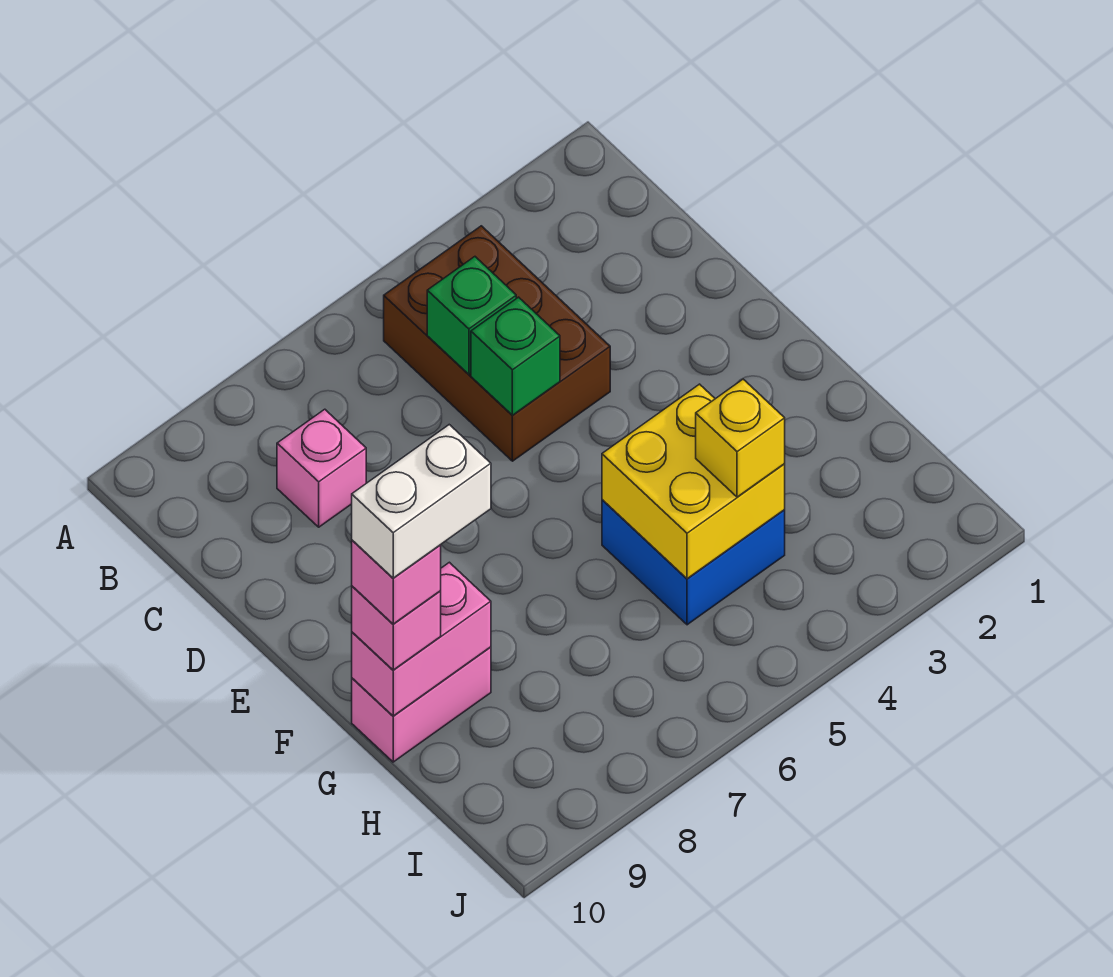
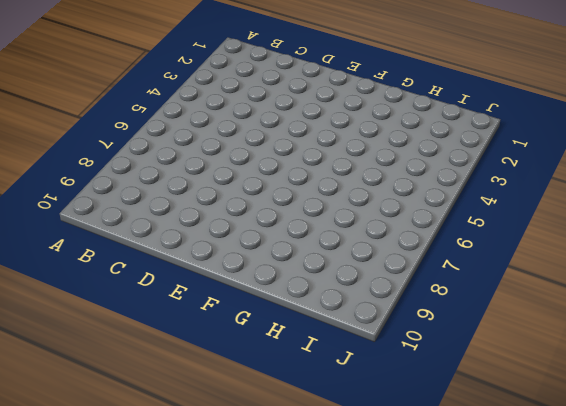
none -> brown 2x3 brick [384,226,610,461]
none -> pink 1x1 brick [277,409,366,527]
none -> blue 2x2 brick [602,500,785,625]

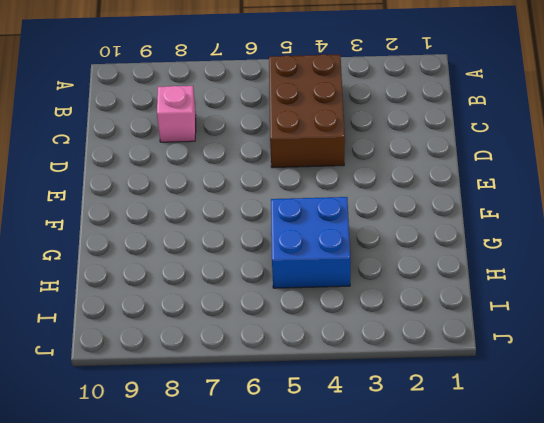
none -> pink 1x2 brick [352,647,491,762]
none -> green 1x1 brick [427,257,516,374]
none -> green 1x1 brick [471,297,560,415]

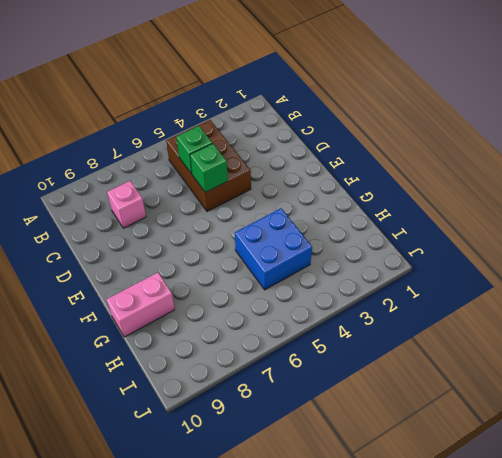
none -> yellow 2x2 brick [602,384,785,579]
none -> pink 1x2 brick [352,562,491,716]
none -> pink 1x1 brick [352,586,441,670]

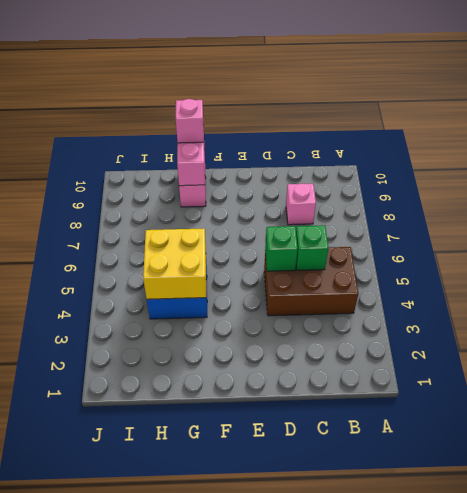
none -> yellow 1x1 brick [696,379,785,497]
none -> pink 1x1 brick [352,540,441,624]
none -> white 1x2 brick [352,425,491,578]

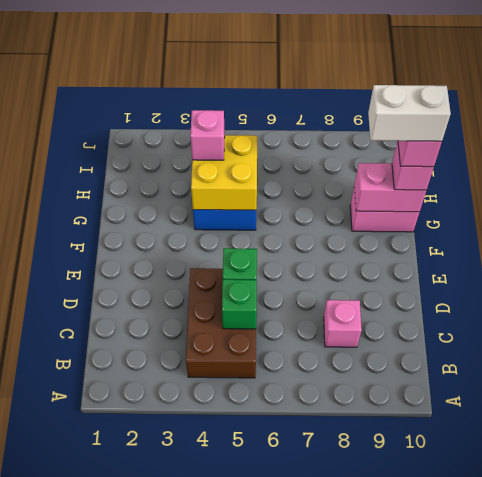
pink 1x1 brick [190,110,225,160] -> yellow 1x1 brick [696,379,785,497]

